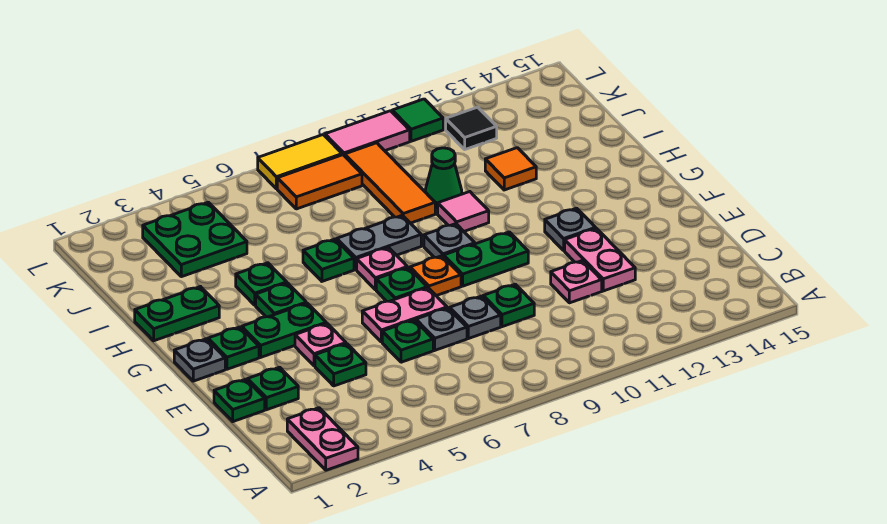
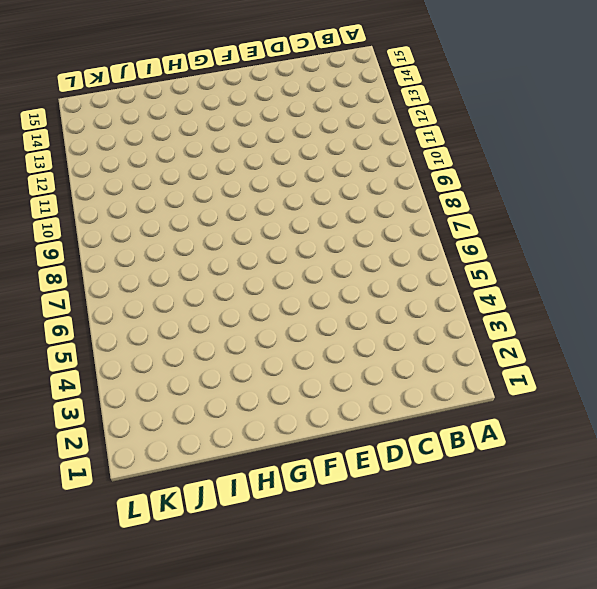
none -> pink 1x2 plate [287,408,358,470]
none -> green 1x1 plate [214,379,265,422]
none -> green 1x1 plate [248,367,298,410]
none -> green 1x1 plate [315,344,366,386]

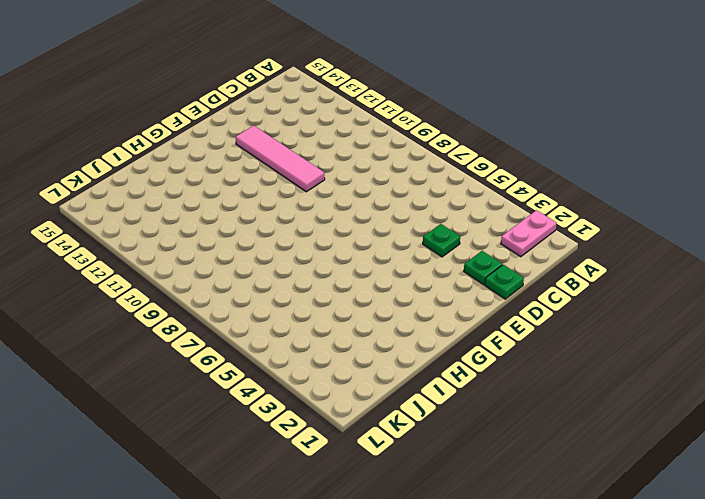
pink 1x4 tile [236,126,325,192] -> pink 1x2 plate [565,228,635,291]
none -> green 1x1 plate [382,320,433,362]
none -> grey 1x1 plate [416,308,467,350]
none -> grey 1x1 plate [450,296,501,339]
none -> green 1x1 plate [483,284,534,327]

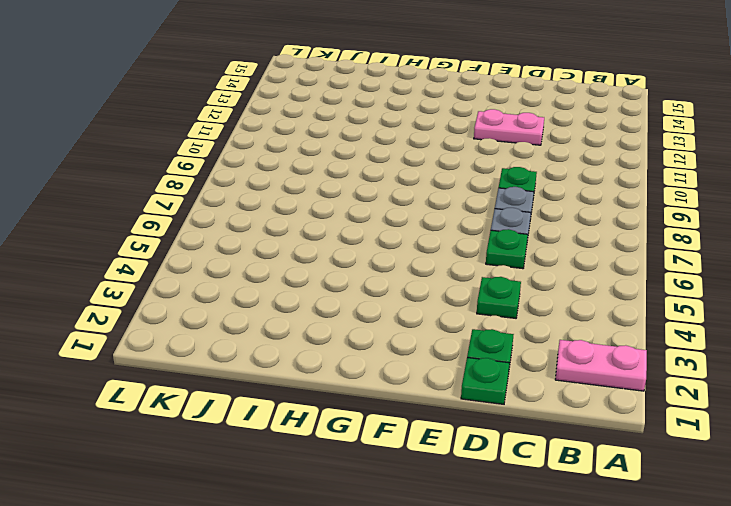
none -> pink 1x1 plate [551,261,602,303]
none -> pink 1x1 plate [295,323,346,366]
none -> pink 1x2 plate [362,288,447,342]
none -> grey 1x1 plate [174,339,225,381]

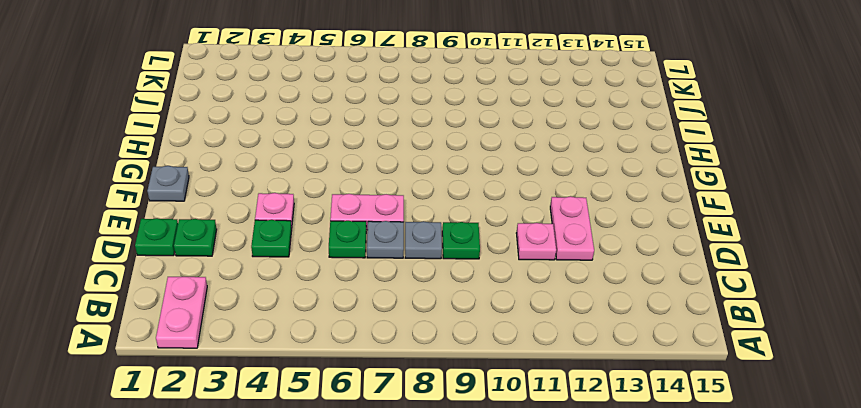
none -> green 1x1 plate [208,327,259,369]
none -> green 1x2 plate [242,303,326,357]
none -> green 1x1 plate [376,268,427,301]
none -> orange 1x1 plate [410,256,461,296]

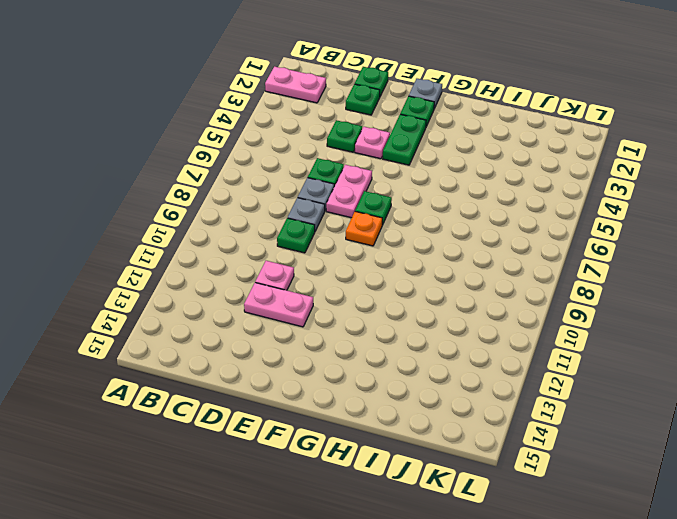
none -> green 1x2 plate [444,232,528,286]
none -> grey 1x1 plate [545,208,596,250]
none -> green 1x1 plate [256,283,306,317]
none -> pink 1x1 plate [357,247,407,290]

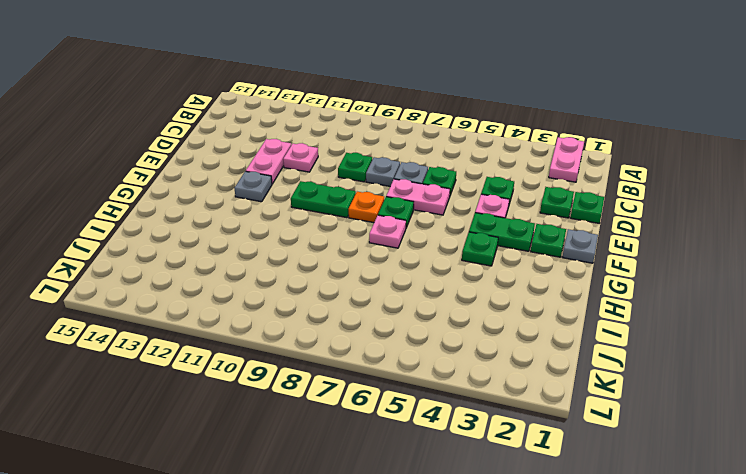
none -> grey 1x1 plate [424,224,475,257]
none -> green 1x2 plate [135,287,219,341]
none -> green 1x1 plate [236,263,287,305]
none -> green 1x1 plate [303,239,354,281]

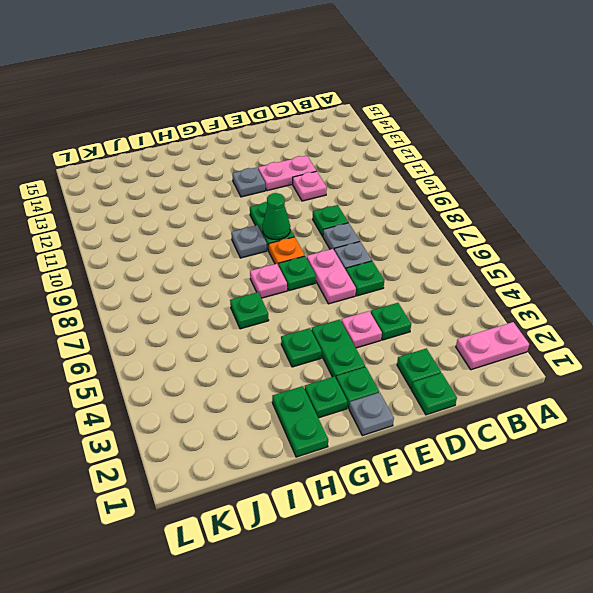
green 1x1 cone [262,193,290,240] -> green 1x1 cone moved to [425,148,462,209]
green 1x1 plate [305,376,347,418] -> green 1x1 plate moved to [236,263,287,305]
none -> grey 1x2 plate [337,215,421,269]
none -> pink 1x1 tile [438,192,489,231]
none -> orange 1x3 tile [345,143,435,223]
none -> orange 1x1 tile [485,148,536,190]

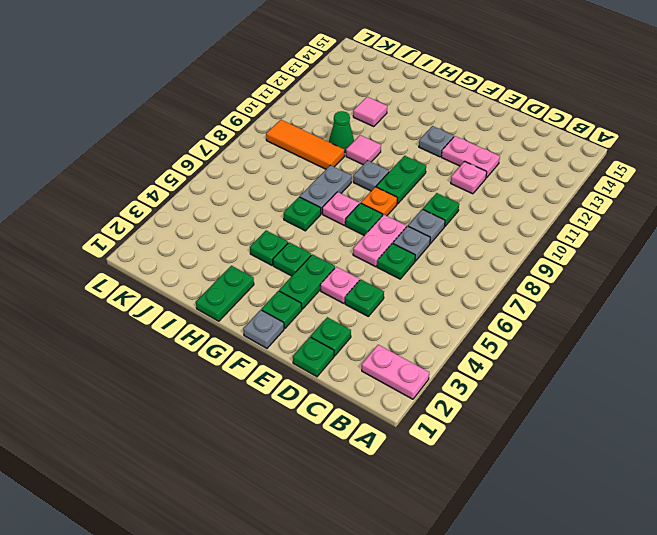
pink 1x1 tile [353,97,387,126] -> orange 1x1 tile [485,148,536,190]
none -> green 2x2 plate [143,202,247,277]
none -> orange 1x2 tile [277,155,362,209]
none -> black 1x1 tile [446,107,497,149]
none -> yellow 1x2 tile [258,135,342,189]

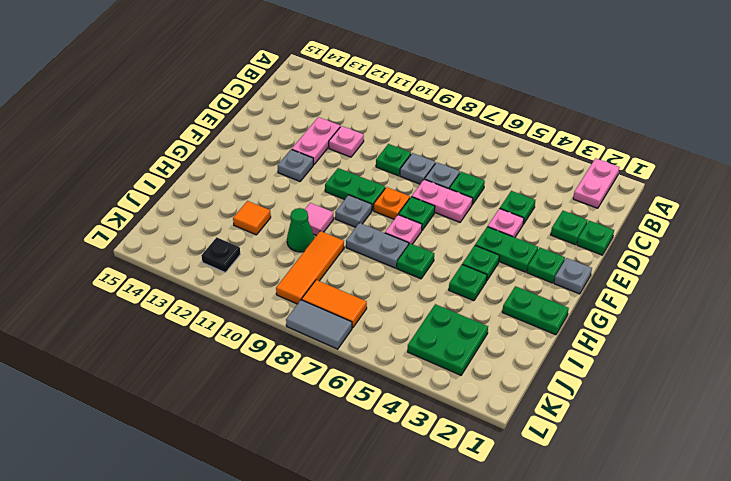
black 1x1 plate [201,237,240,273] -> black 1x1 tile [446,107,497,149]
grey 1x2 tile [286,300,352,349] -> yellow 1x2 tile [258,135,342,189]
none -> pink 1x2 tile [325,111,410,156]
none -> green 1x1 tile [392,99,443,141]

